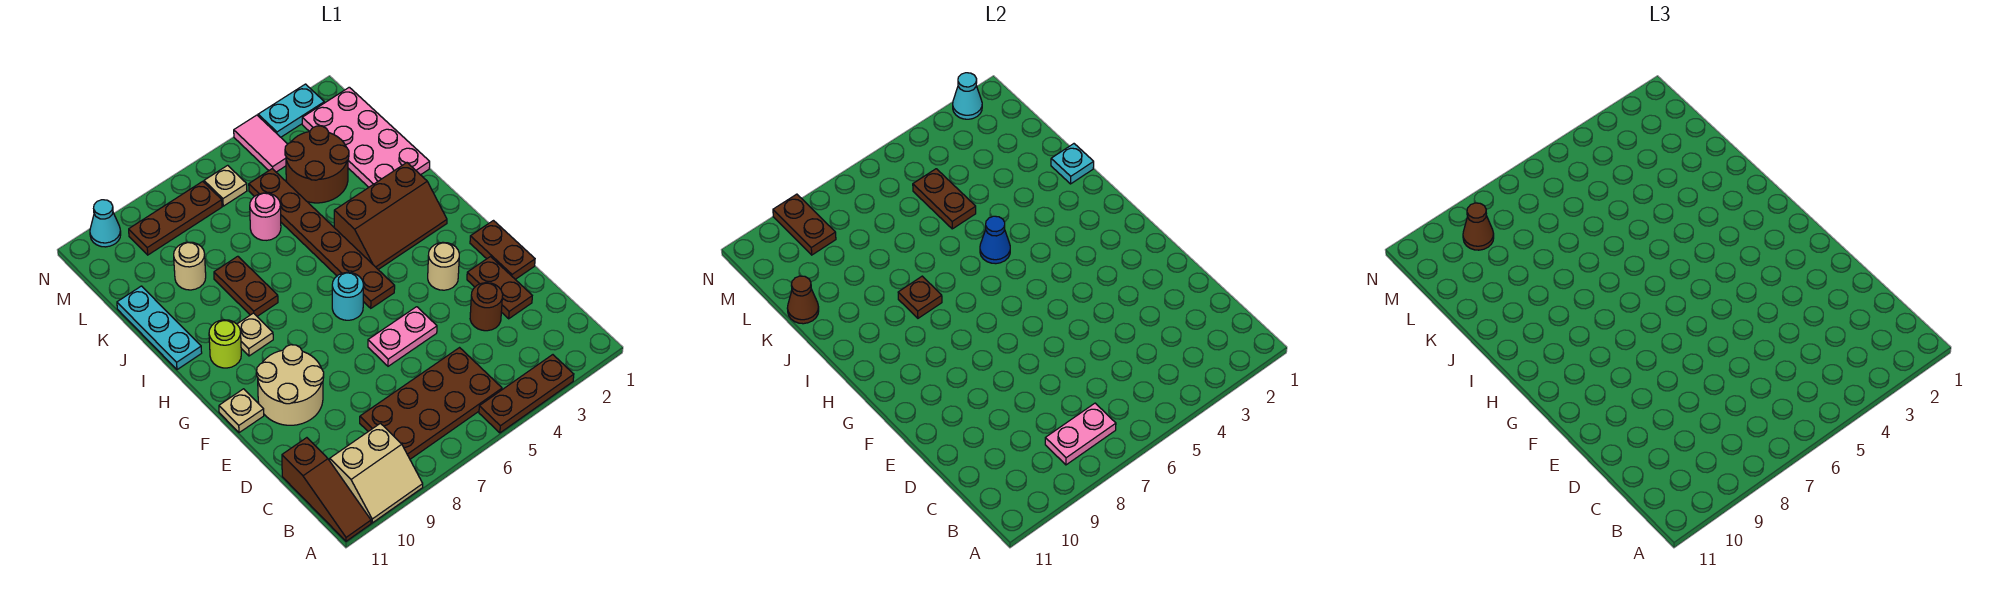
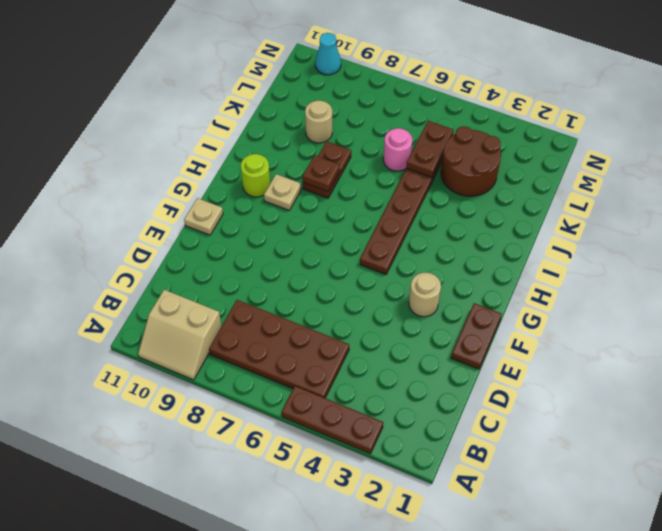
none -> brown 1x3 slope [282,438,371,541]
none -> brown 1x2 plate [467,257,532,319]
none -> brown 1x1 round brick [470,283,503,331]
none -> pink 1x2 plate [368,307,437,366]

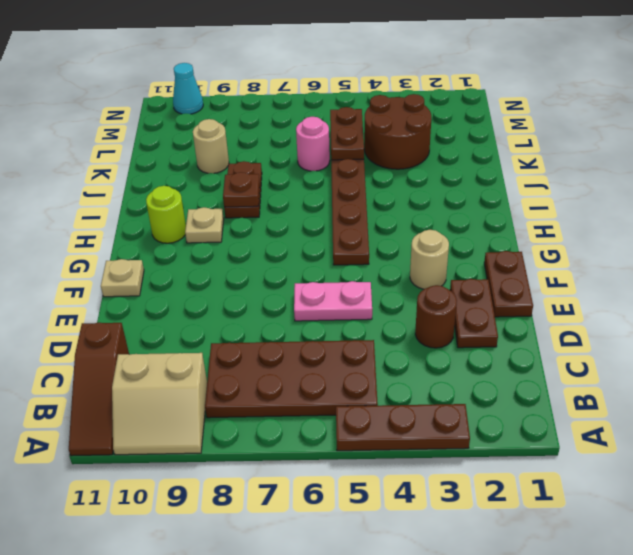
none -> tan 2x2 round brick [257,345,324,425]
none -> cyan 1x1 round brick [332,272,363,320]
none -> brown 2x3 slope [334,163,447,269]
none -> cyan 1x3 plate [117,286,202,370]

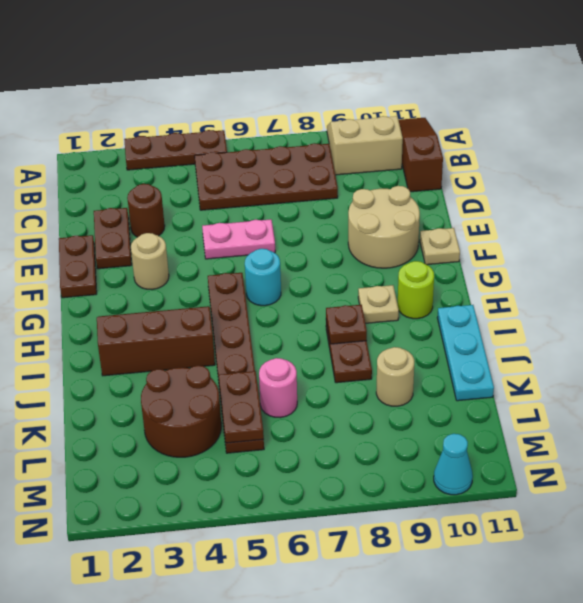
none -> pink 2x4 plate [302,87,430,187]
none -> pink 1x2 tile [234,115,287,172]
none -> tan 1x1 plate [204,165,247,206]
none -> brown 1x3 plate [129,181,222,255]

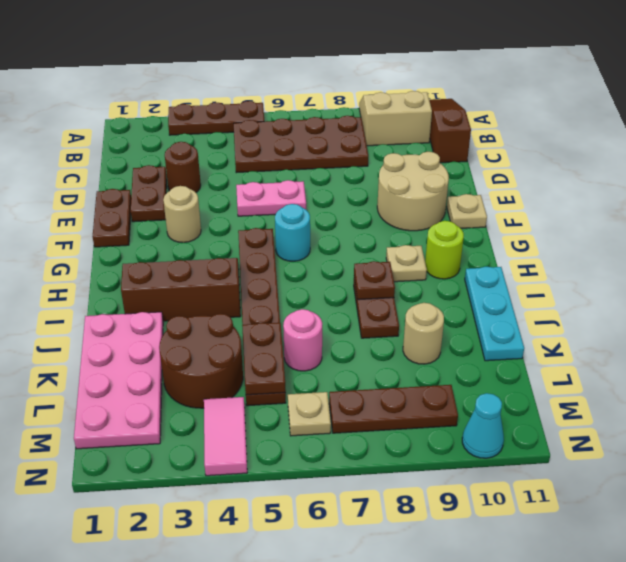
none -> cyan 1x2 plate [258,84,324,137]
none -> pink 1x2 plate [1045,403,1116,465]
none -> blue 1x1 cone [980,216,1010,264]
none -> cyan 1x1 plate [1051,144,1094,184]

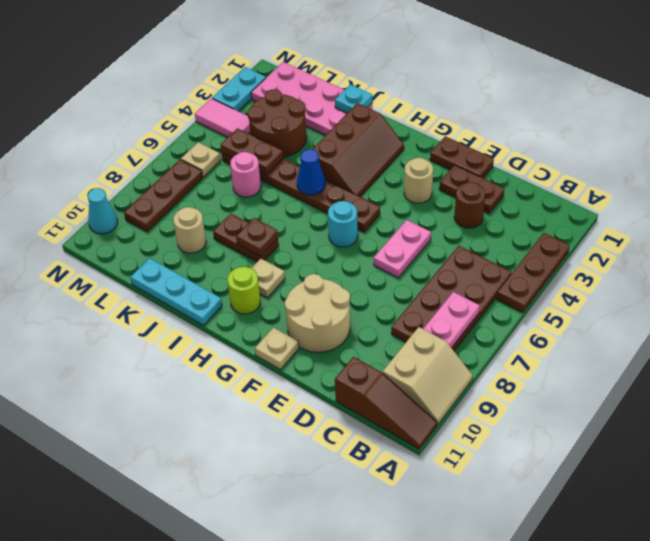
none -> brown 1x1 cone [787,276,819,324]
none -> brown 1x2 plate [773,194,836,255]
none -> cyan 1x1 cone [953,73,982,119]
none -> brown 1x1 cone [1463,203,1494,250]

